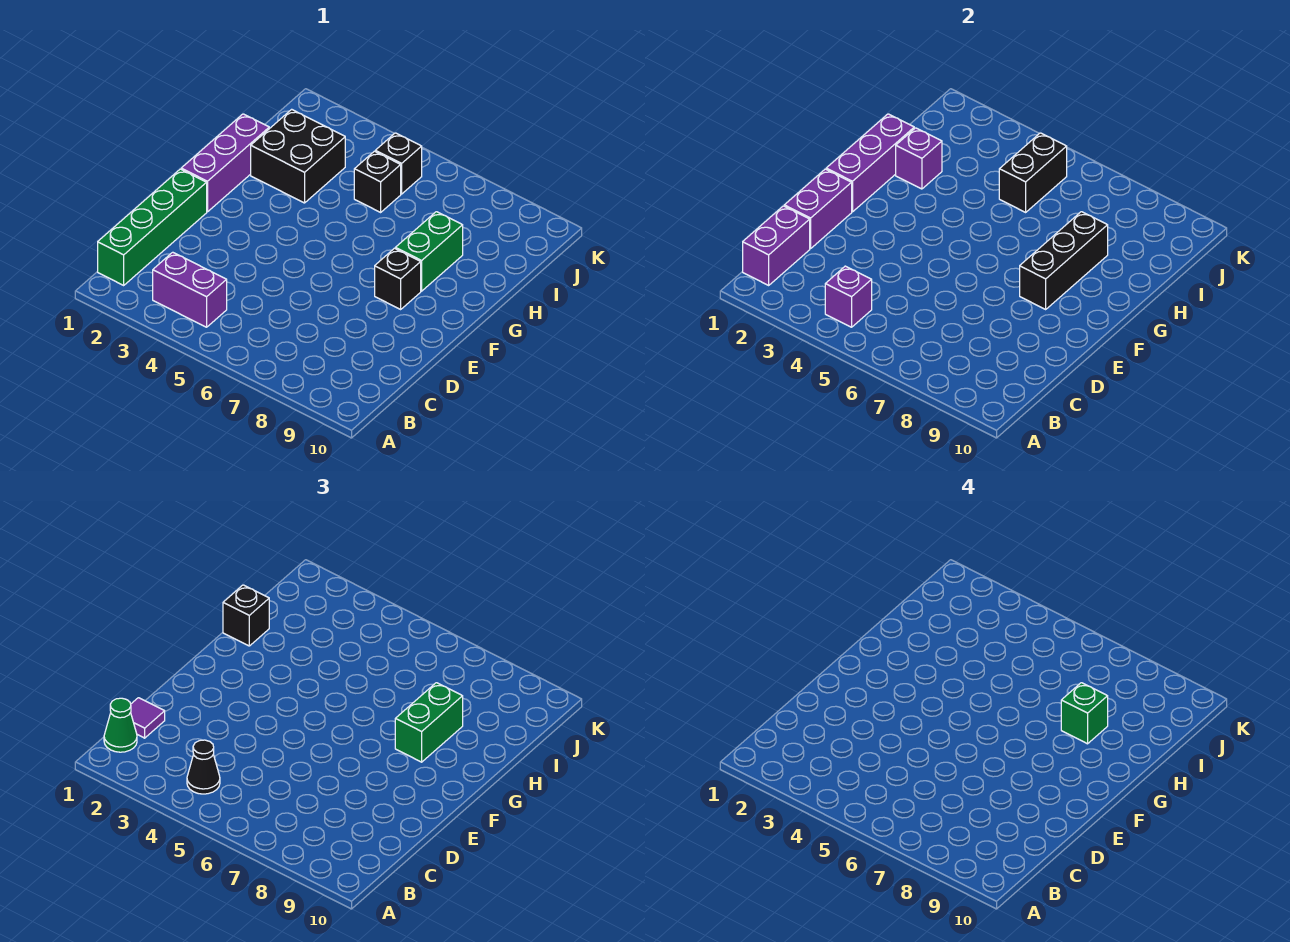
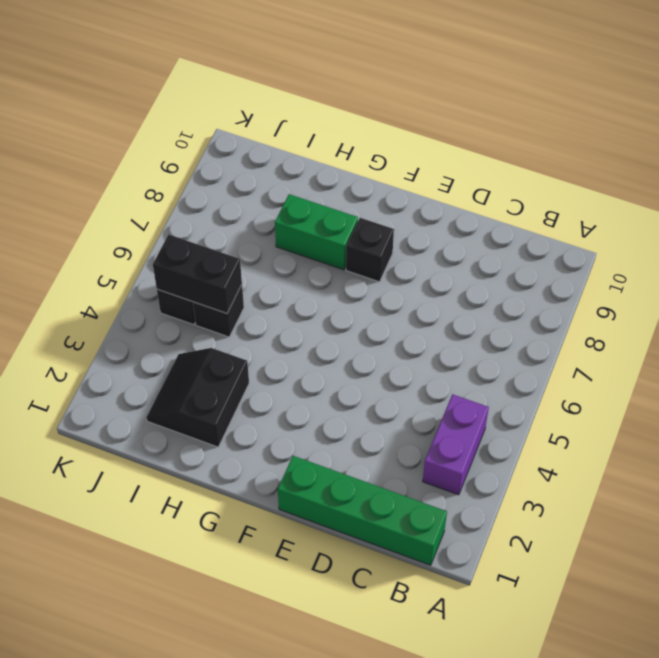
black 2x2 slope [146,348,249,447] -> black 2x2 brick [251,109,345,203]
none -> purple 1x3 brick [181,114,269,212]
none -> purple 1x2 brick [743,206,810,285]
none -> purple 1x1 brick [825,266,872,327]

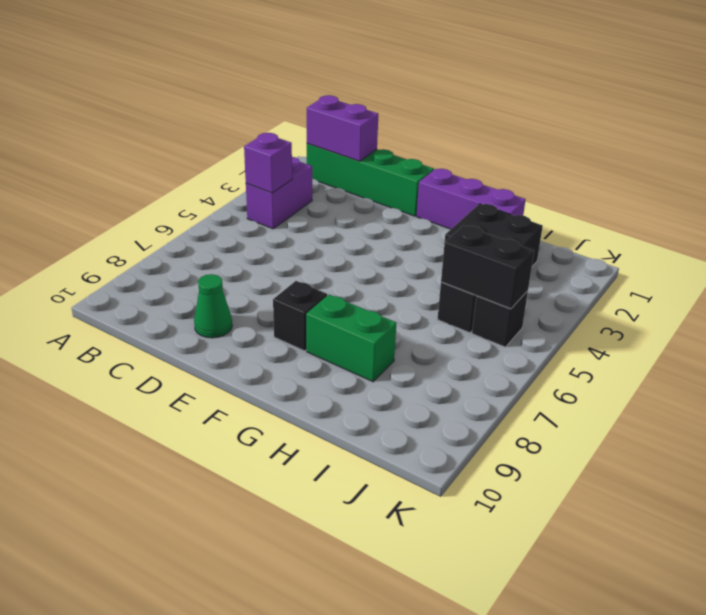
green 1x1 cone [194,274,232,338] -> green 1x1 cone moved to [104,698,137,752]
none -> purple 1x2 brick [784,169,852,249]
none -> purple 1x3 brick [826,114,914,212]
none -> black 1x3 brick [1020,212,1108,309]

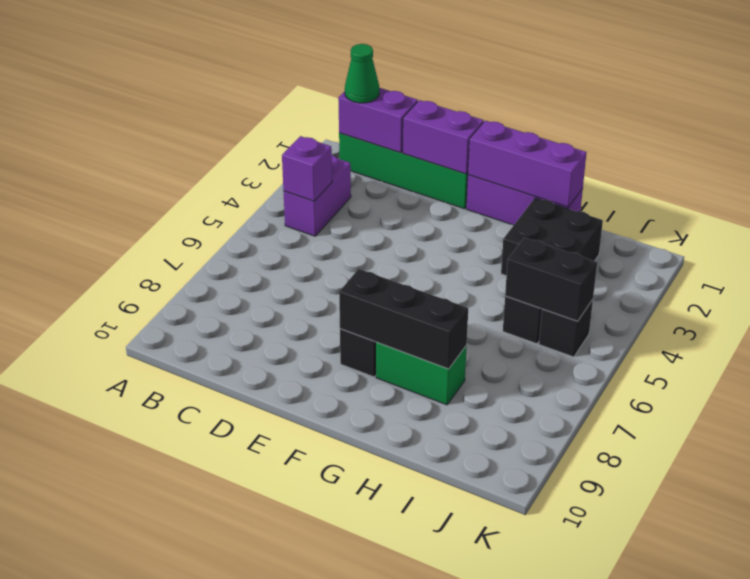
none -> purple 1x1 brick [896,128,942,189]
none -> black 1x1 cone [187,740,220,794]
none -> purple 1x1 tile [131,698,165,738]

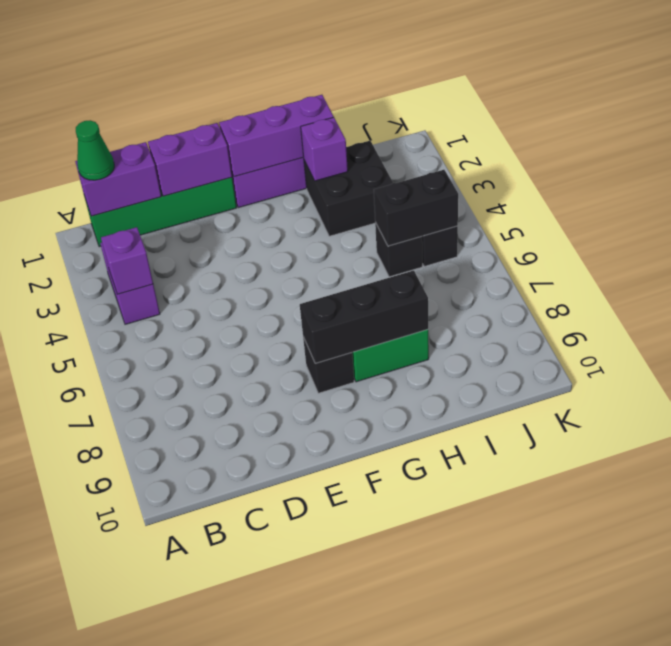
none -> black 1x1 cone [187,740,220,794]
none -> purple 1x1 tile [131,698,165,738]
none -> green 1x2 brick [395,683,463,762]

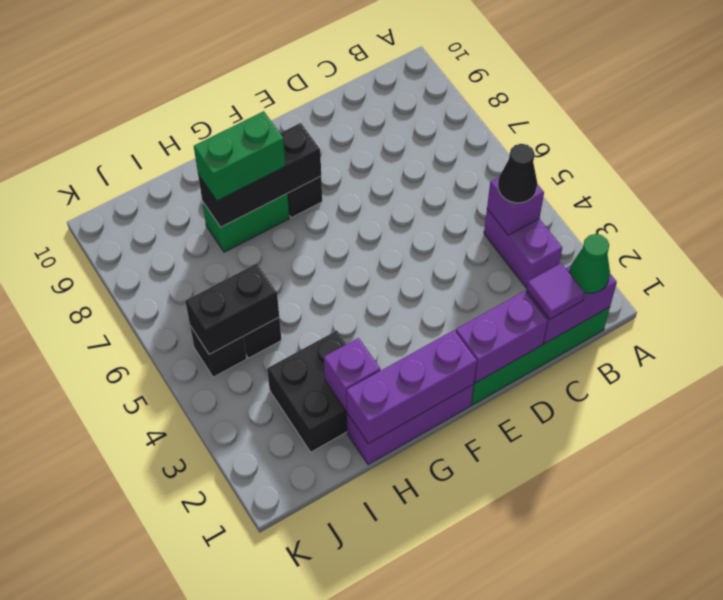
none -> black 1x1 brick [223,585,269,646]
none -> green 1x1 brick [1061,683,1108,744]

